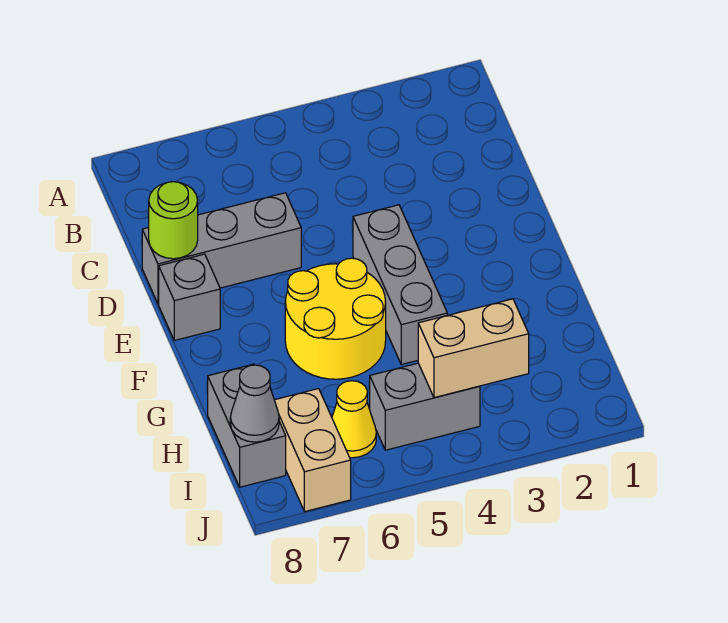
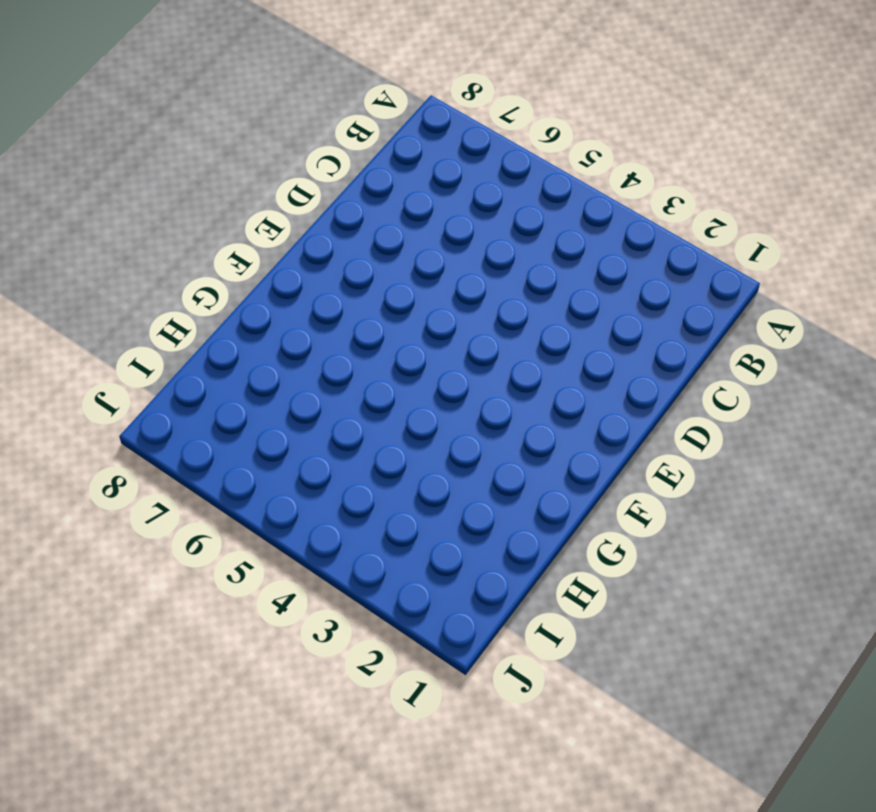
none -> grey 1x3 brick [142,193,301,304]
none -> grey 1x3 brick [353,205,447,365]

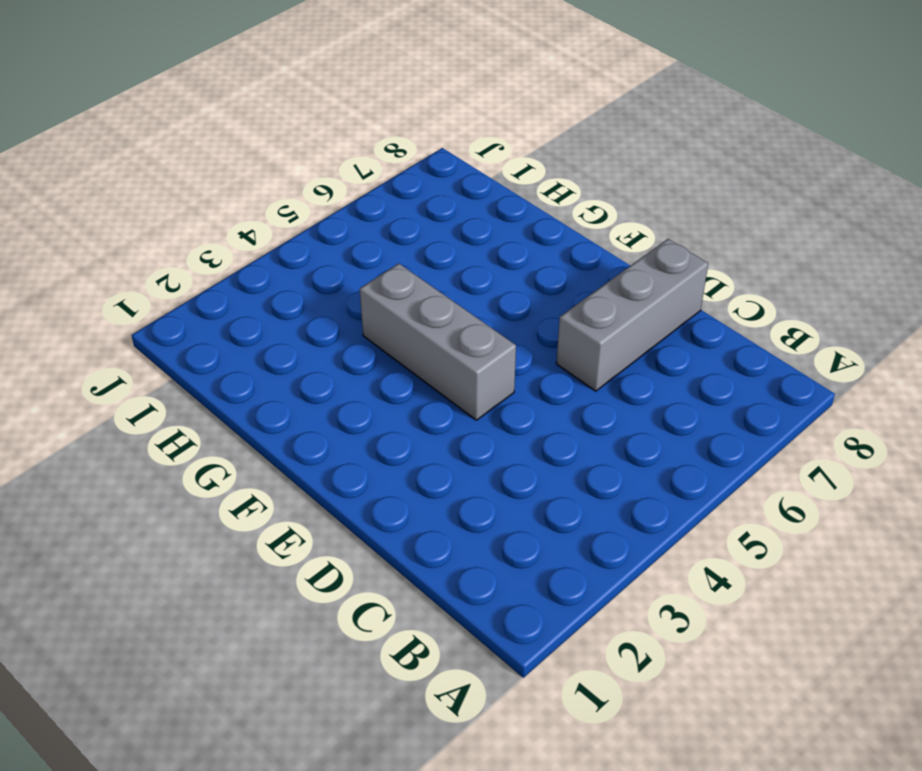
none -> grey 1x1 brick [159,254,220,340]
none -> yellow 2x2 round brick [285,258,386,379]

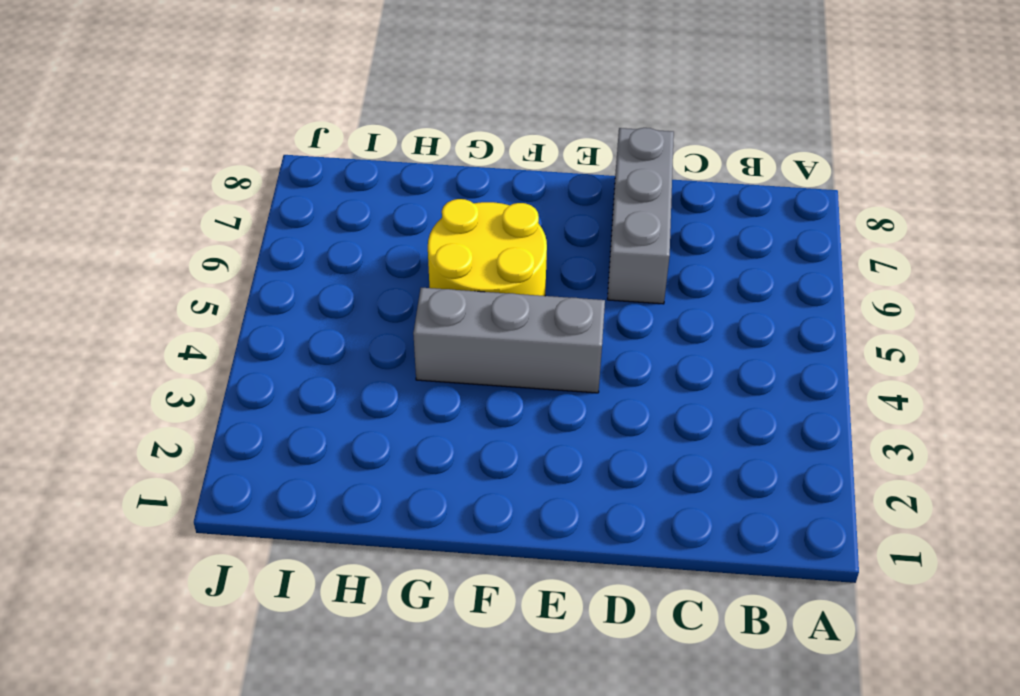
none -> grey 1x1 brick [159,254,220,340]
none -> grey 1x2 brick [208,364,286,487]

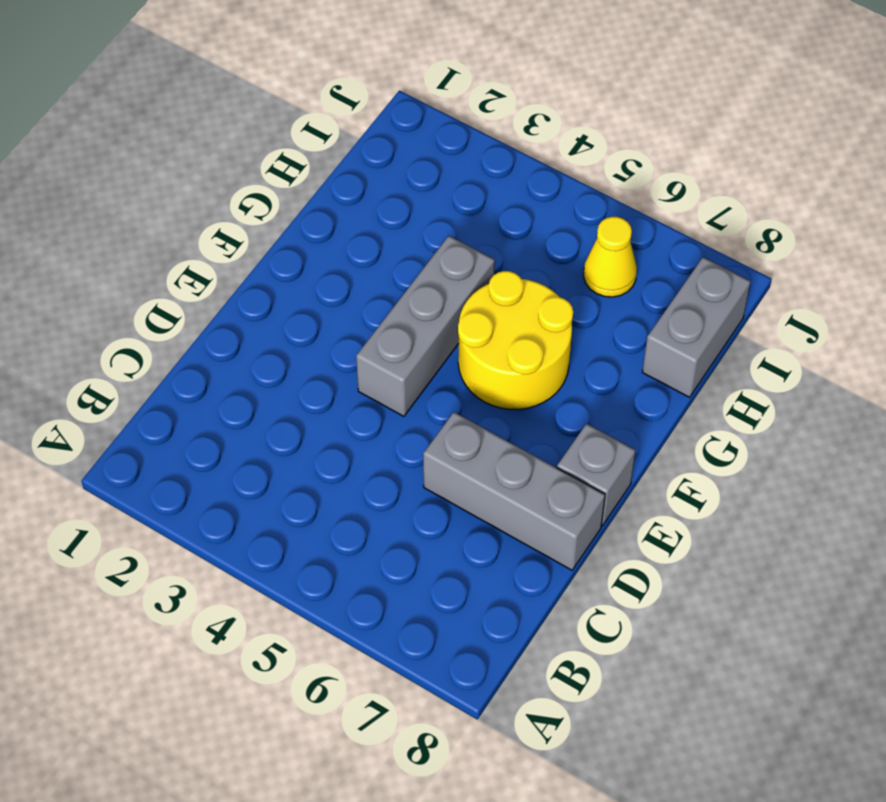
none -> grey 1x2 brick [370,363,480,450]
none -> tan 1x2 brick [275,389,351,511]

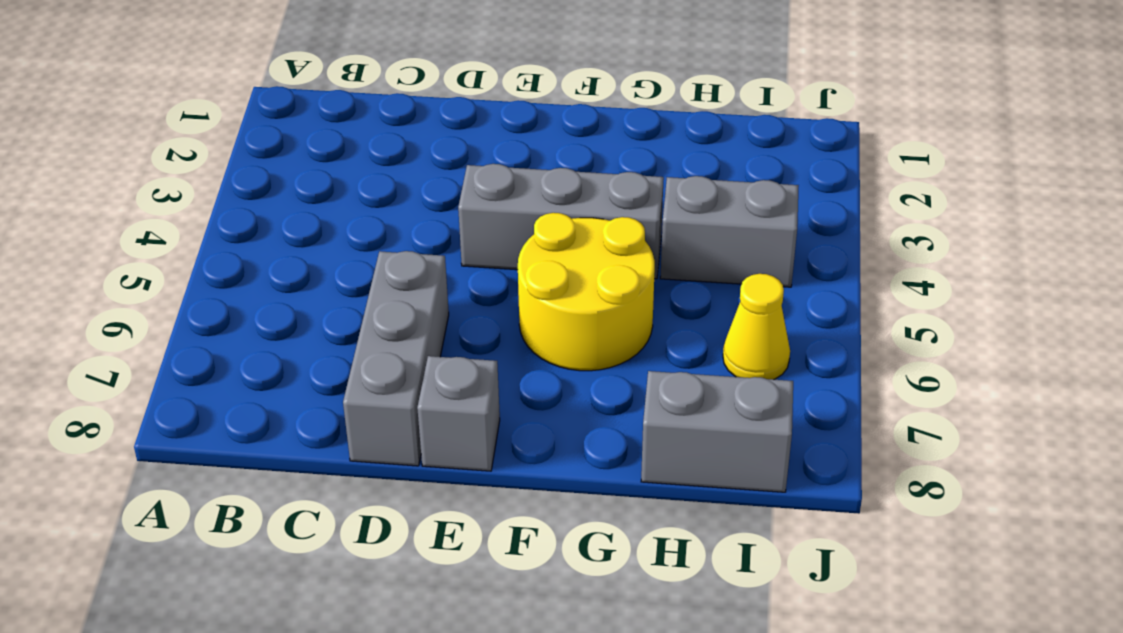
grey 1x2 brick [660,176,799,287] -> grey 1x2 brick turned to [370,363,480,450]
none -> tan 1x2 brick [275,389,351,511]
none -> lime 1x1 round brick [149,182,198,259]

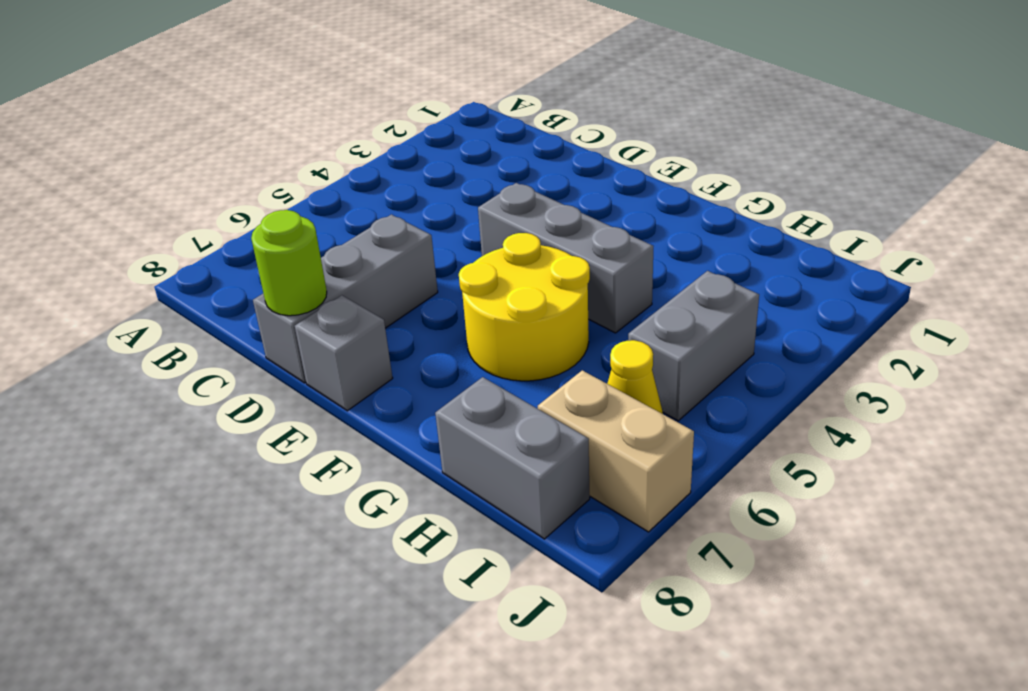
none -> tan 1x2 brick [418,299,529,398]
none -> grey 1x1 cone [230,365,279,442]

